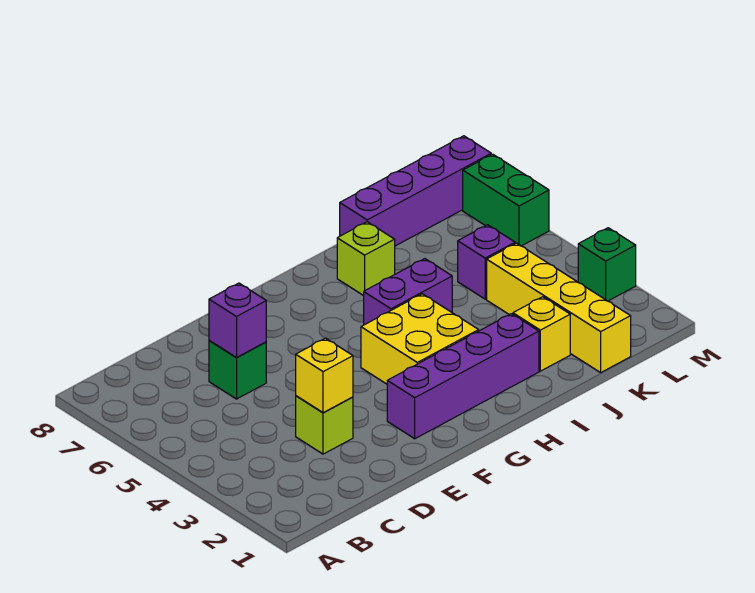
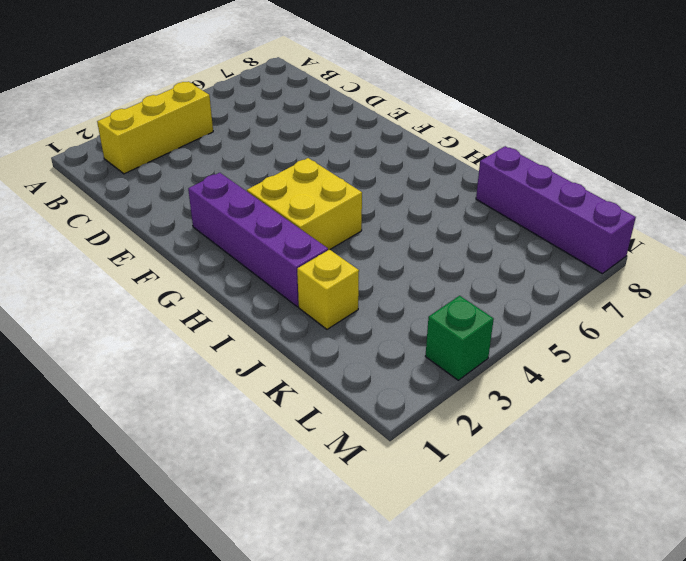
yellow 1x3 brick [97,82,213,174] -> none
none -> lime 1x1 brick [296,396,353,454]
none -> green 1x1 brick [209,341,266,399]
none -> purple 1x2 brick [364,259,452,325]

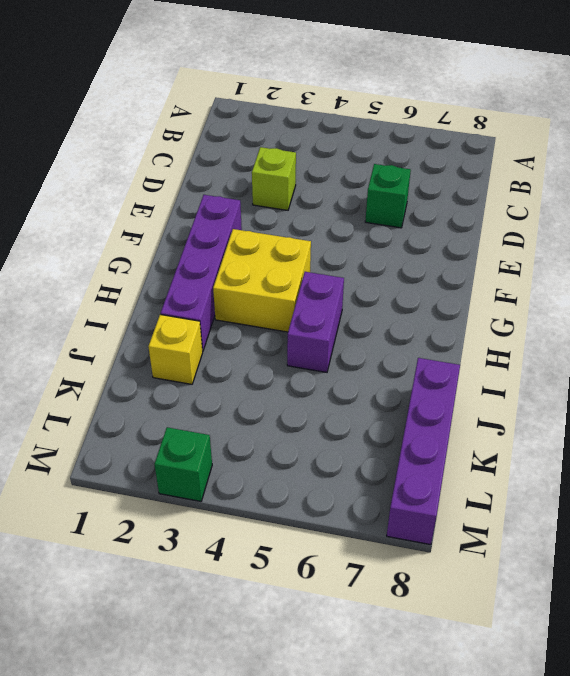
none -> lime 1x1 brick [337,222,395,296]
none -> yellow 1x4 brick [487,243,631,373]
none -> purple 1x1 brick [458,225,515,299]

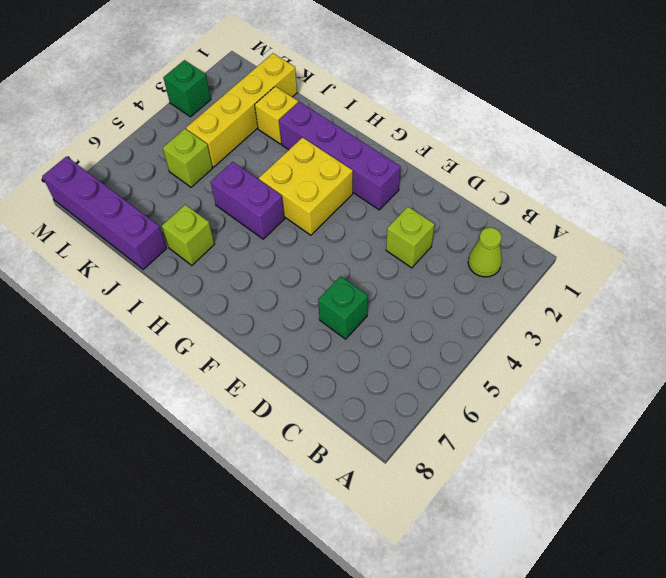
lime 1x1 cone [468,228,502,277] -> none
lime 1x1 brick [163,129,213,187] -> purple 1x1 brick [458,225,515,299]
none -> green 1x2 brick [463,154,549,246]
none -> yellow 1x1 brick [296,338,353,413]
none -> purple 1x1 brick [209,283,266,357]

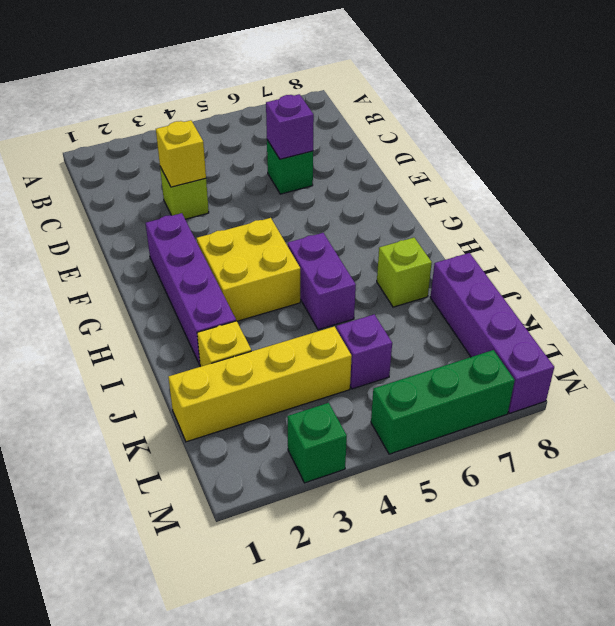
green 1x3 brick [371,350,515,454] -> green 1x2 brick [463,154,549,246]

